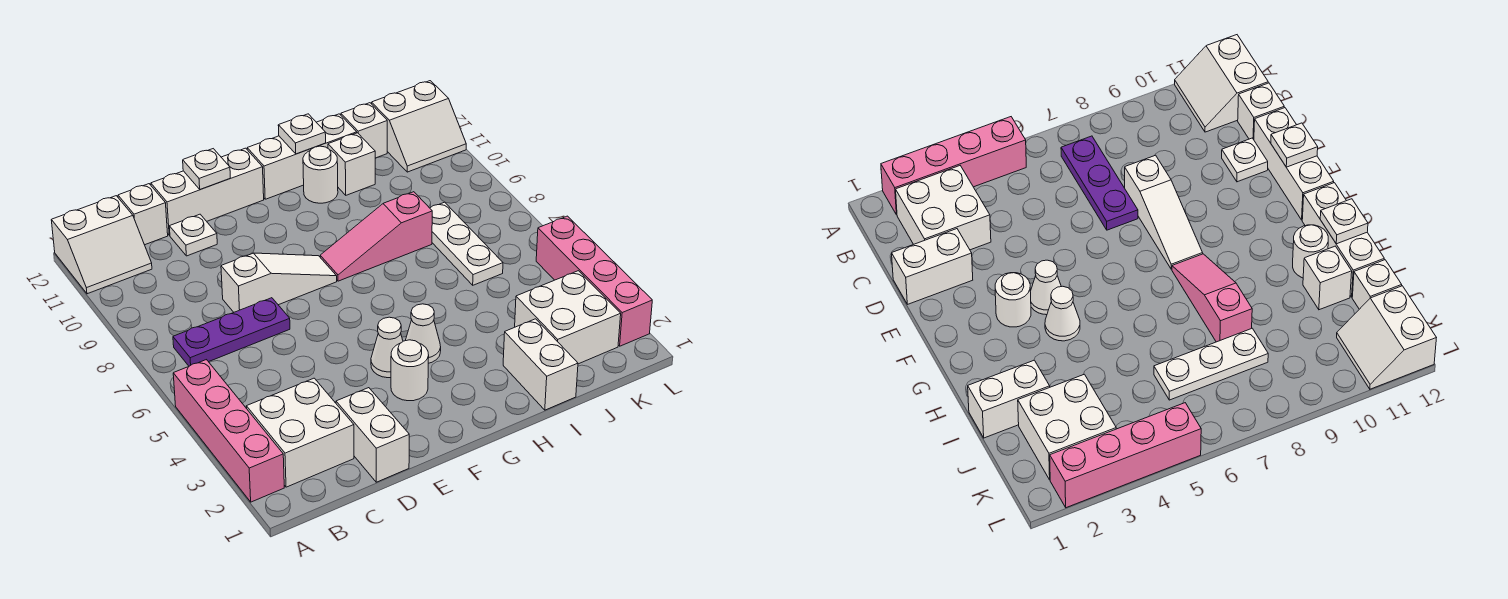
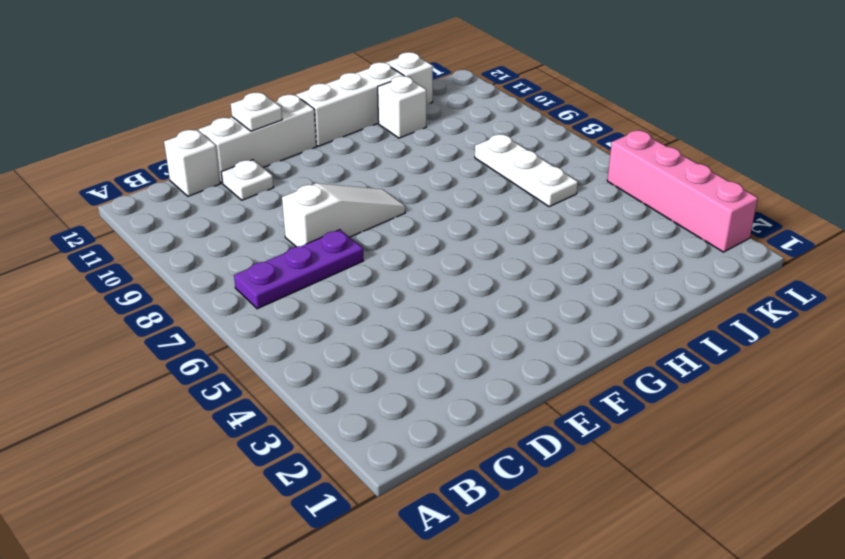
none -> pink 1x4 brick [173,360,284,502]
none -> white 2x2 slope [51,196,152,294]
none -> white 2x2 brick [246,378,354,487]

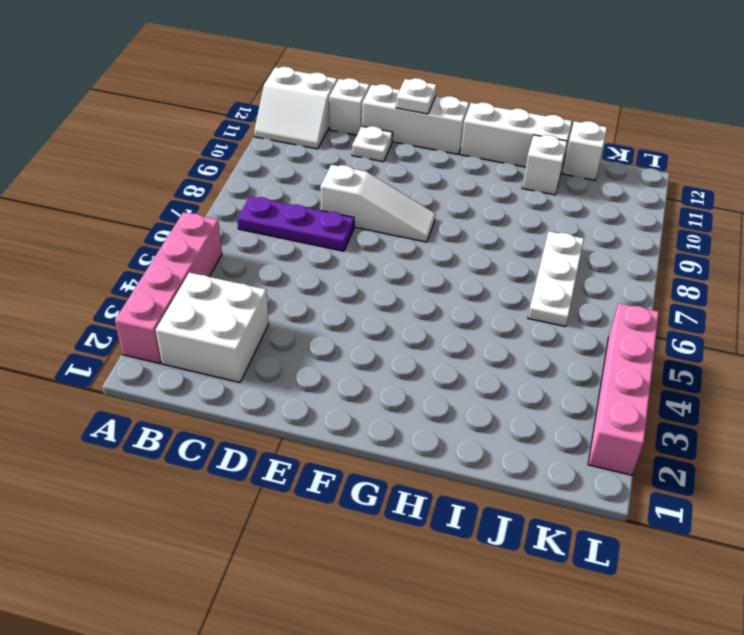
none -> white 1x2 brick [336,388,409,482]
none -> white 1x1 round brick [391,340,429,401]
none -> white 1x1 cone [371,317,403,378]

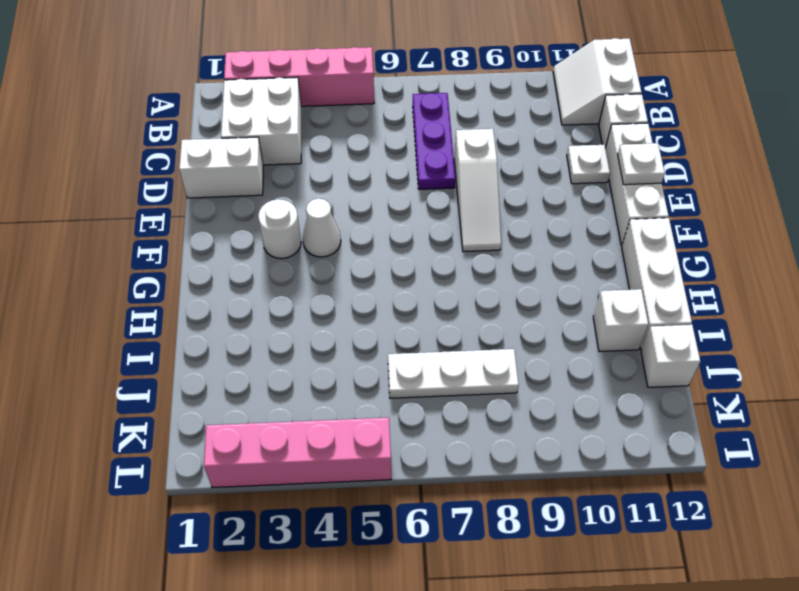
none -> white 1x1 cone [405,304,441,363]
none -> pink 1x3 slope [320,192,432,281]
none -> white 1x1 round brick [303,146,338,203]

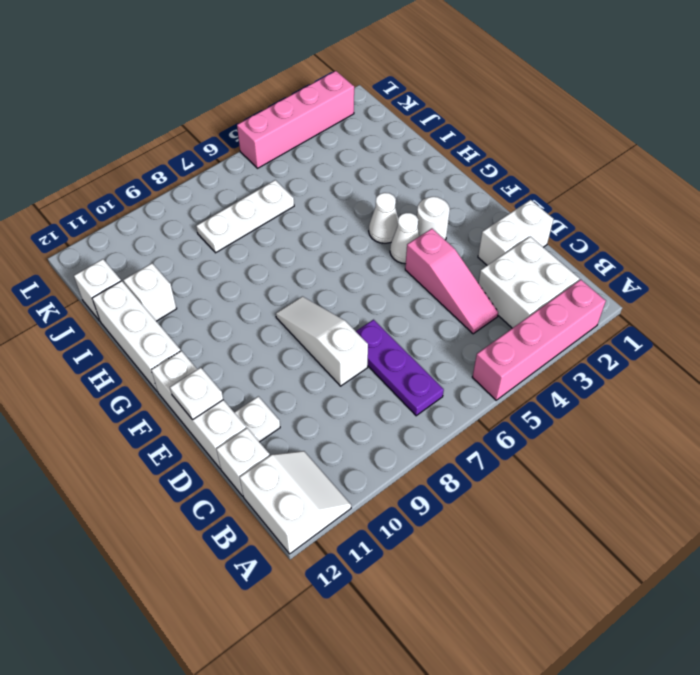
pink 1x3 slope [405,229,498,334] -> pink 1x3 slope moved to [320,192,432,281]
none -> white 1x1 round brick [303,146,338,203]
none -> white 1x2 brick [503,319,578,410]
none -> white 2x2 brick [515,271,621,364]

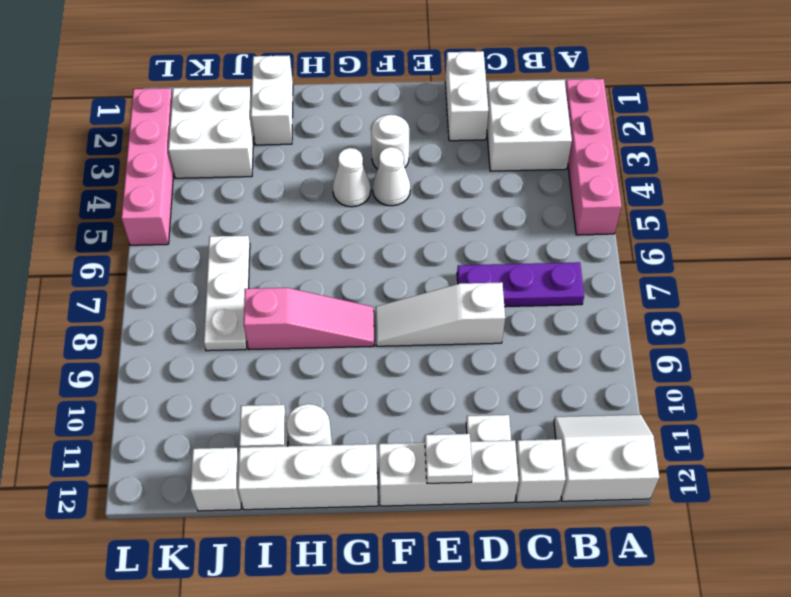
none -> white 2x2 slope [372,81,466,172]
none -> white 1x1 plate [278,114,326,154]

